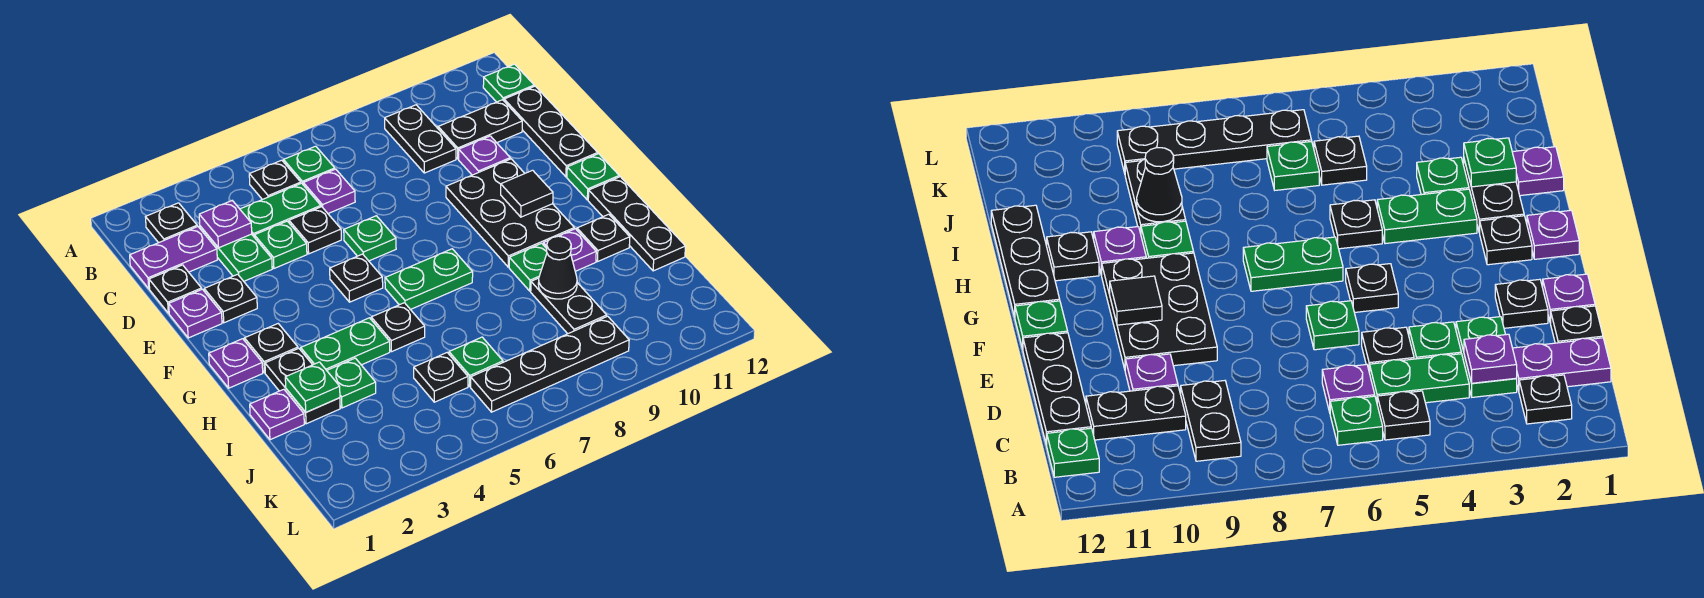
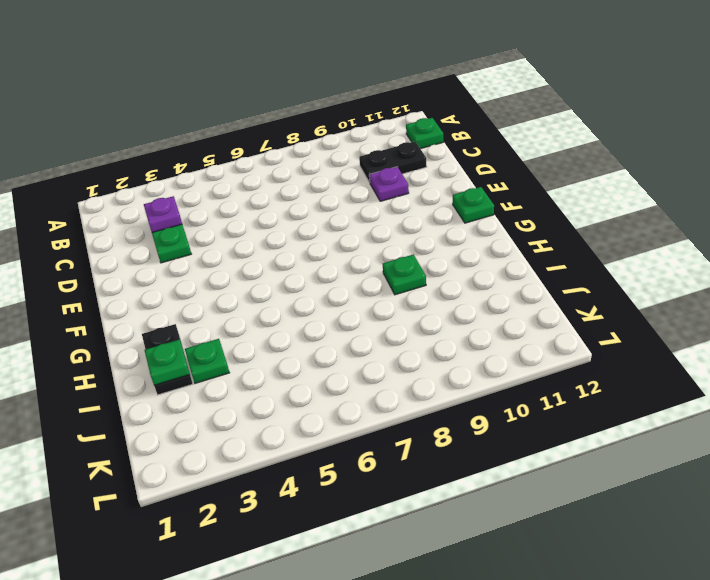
none -> black 1x1 plate [146,203,197,243]
none -> black 1x1 plate [249,160,301,200]
none -> green 1x1 plate [284,146,335,184]
none -> black 1x2 plate [385,105,456,173]

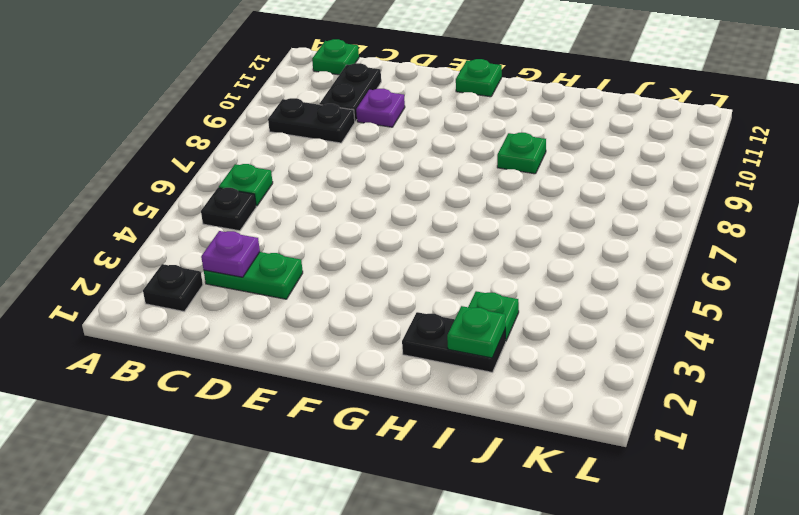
none -> purple 1x2 plate [130,226,217,289]
none -> green 1x2 plate [240,183,321,236]
none -> purple 1x1 plate [303,169,355,213]
none -> black 1x3 plate [504,86,598,177]

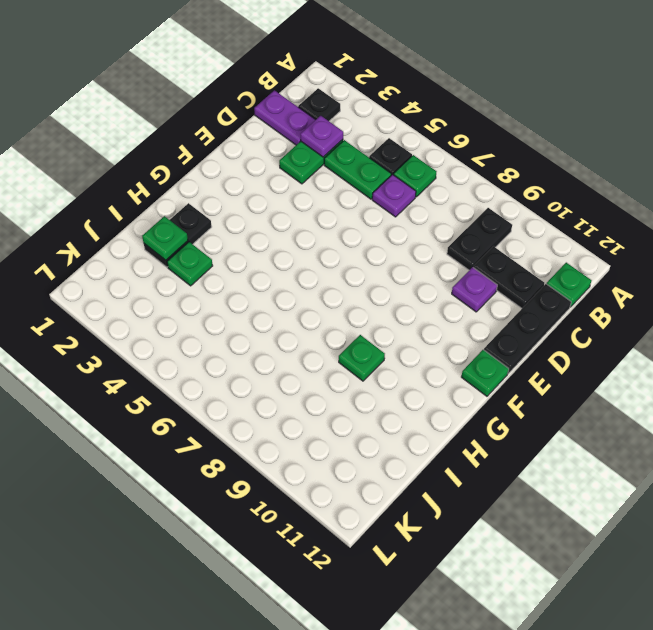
none -> black 1x1 plate [149,265,202,313]
none -> green 1x1 plate [254,221,307,268]
none -> black 1x1 plate [289,207,341,254]
none -> purple 1x1 plate [169,289,222,338]

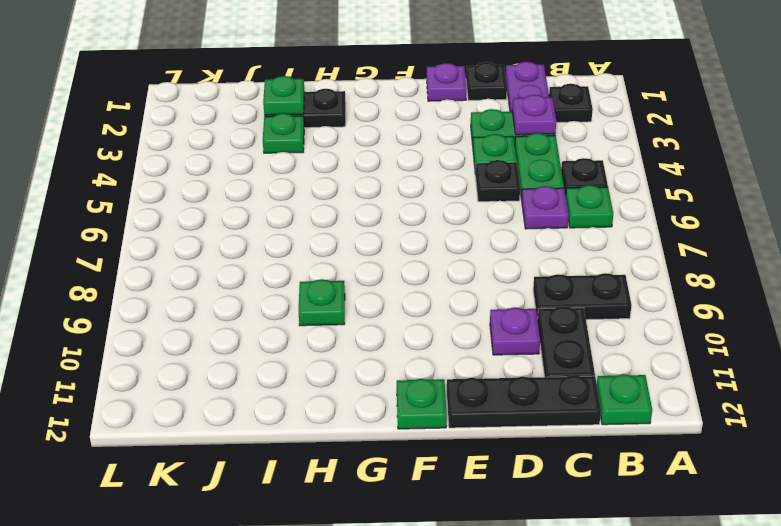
none -> black 1x1 plate [204,274,257,323]
none -> green 1x1 plate [344,216,396,261]
none -> black 2x3 plate [446,159,574,267]
none -> black 1x1 plate [330,254,383,302]

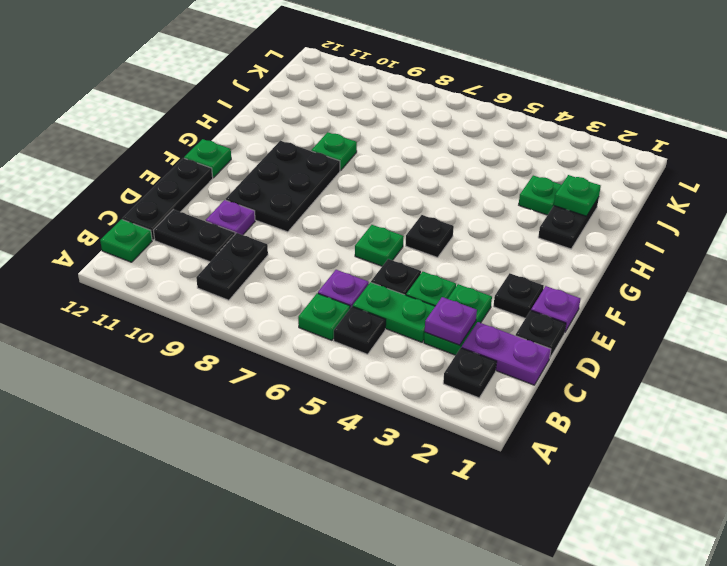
none -> purple 1x1 plate [209,339,263,388]
none -> black 1x1 plate [245,324,298,373]
none -> green 1x2 plate [385,249,473,310]
none -> black 1x3 plate [588,177,686,271]

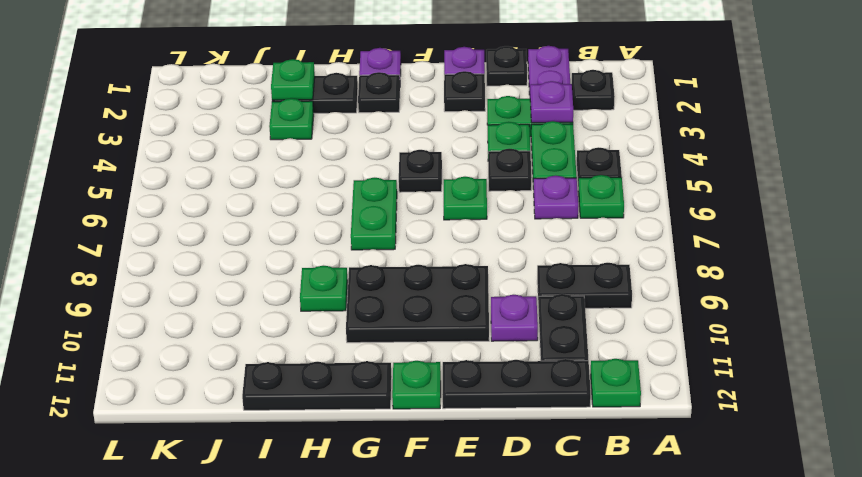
none -> green 1x2 plate [301,318,390,370]
none -> black 1x1 plate [371,303,425,352]
none -> purple 1x1 plate [543,229,596,271]
none -> black 1x1 plate [577,214,630,262]

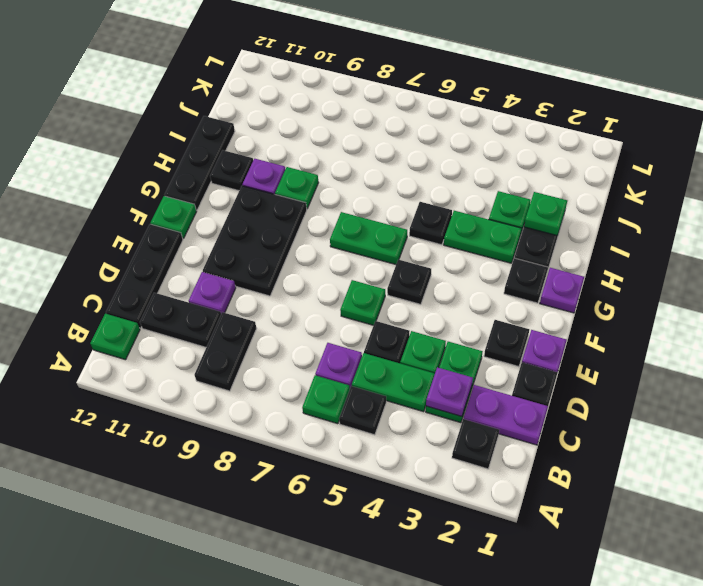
none -> purple 1x1 plate [250,389,304,440]
none -> black 1x2 plate [531,278,607,334]
none -> black 1x1 plate [414,353,468,402]
none -> green 1x1 plate [449,337,503,386]

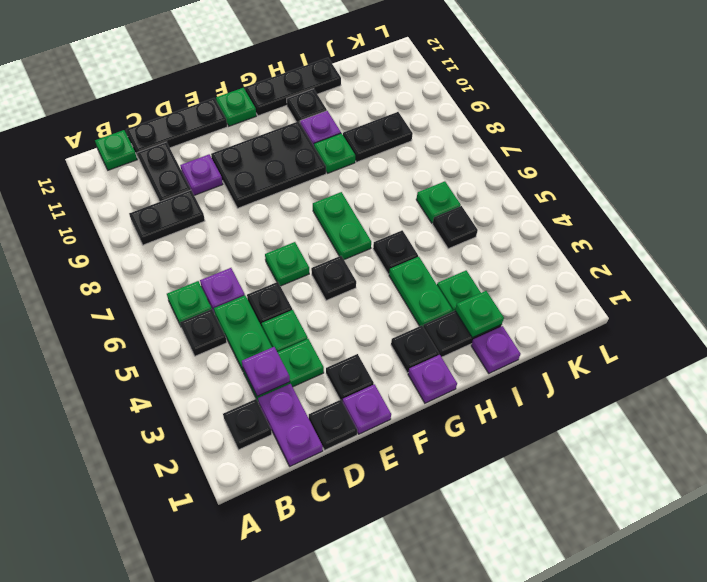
none -> black 1x4 plate [471,316,629,412]
none -> black 1x1 tile [501,170,553,217]
none -> black 1x1 cone [538,236,577,299]

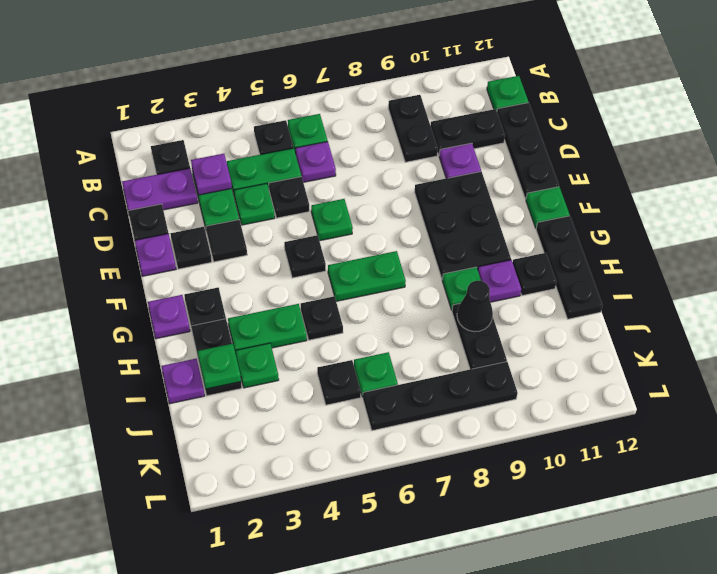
black 1x1 tile [206,220,247,262] -> black 1x1 tile moved to [501,170,553,217]

